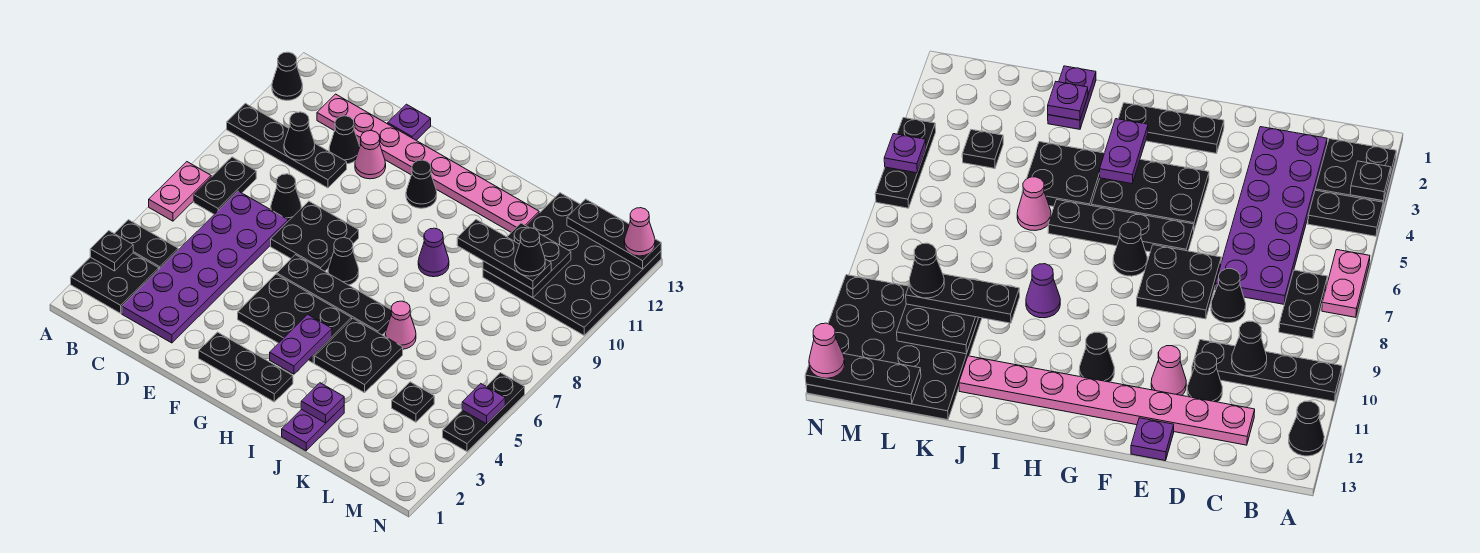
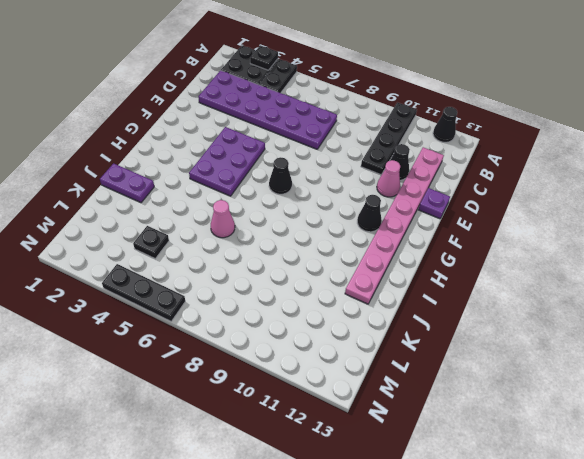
purple 2x3 plate [189,127,265,196] -> black 2x3 plate [238,274,352,363]
none -> pink 1x2 plate [149,162,211,221]
none -> black 1x2 plate [194,157,256,214]
none -> black 1x1 cone [271,174,301,221]
none -> black 2x2 plate [271,201,359,271]

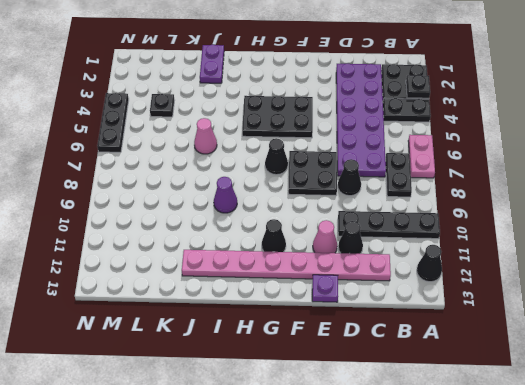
none -> black 1x3 plate [199,332,293,402]
none -> black 1x4 plate [277,255,391,335]
none -> black 2x2 plate [315,318,403,393]
none -> black 4x4 plate [483,193,661,335]

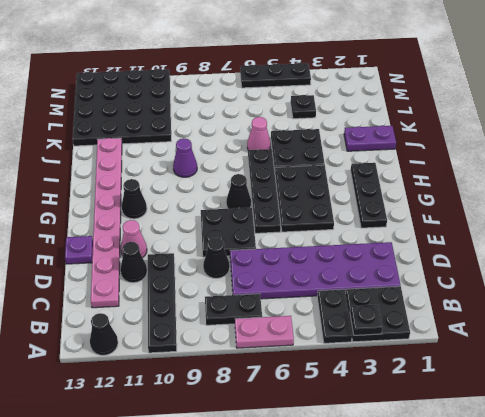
none -> black 1x1 cone [284,112,315,160]
none -> purple 1x2 plate [270,314,332,374]
none -> purple 1x1 plate [301,383,344,423]
none -> black 2x2 plate [483,223,571,298]

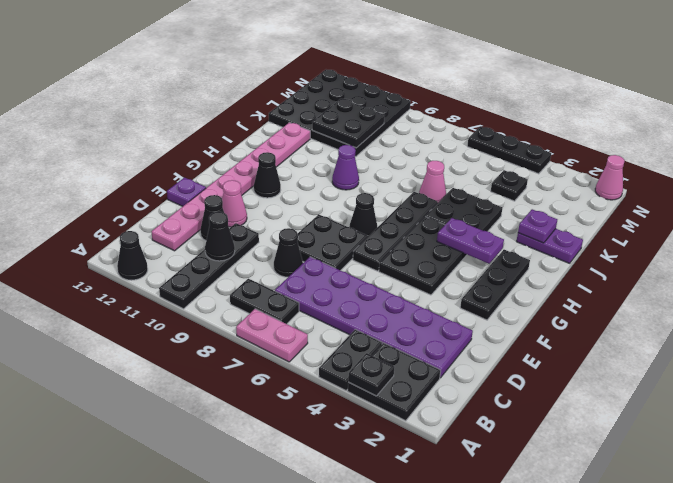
pink 1x1 cone [595,155,625,200] -> pink 1x1 cone moved to [624,208,655,256]
none -> black 1x3 plate [567,199,661,269]
none -> purple 1x1 plate [462,384,505,424]
none -> black 1x3 plate [457,220,551,289]
none -> black 1x1 cone [515,228,545,276]

